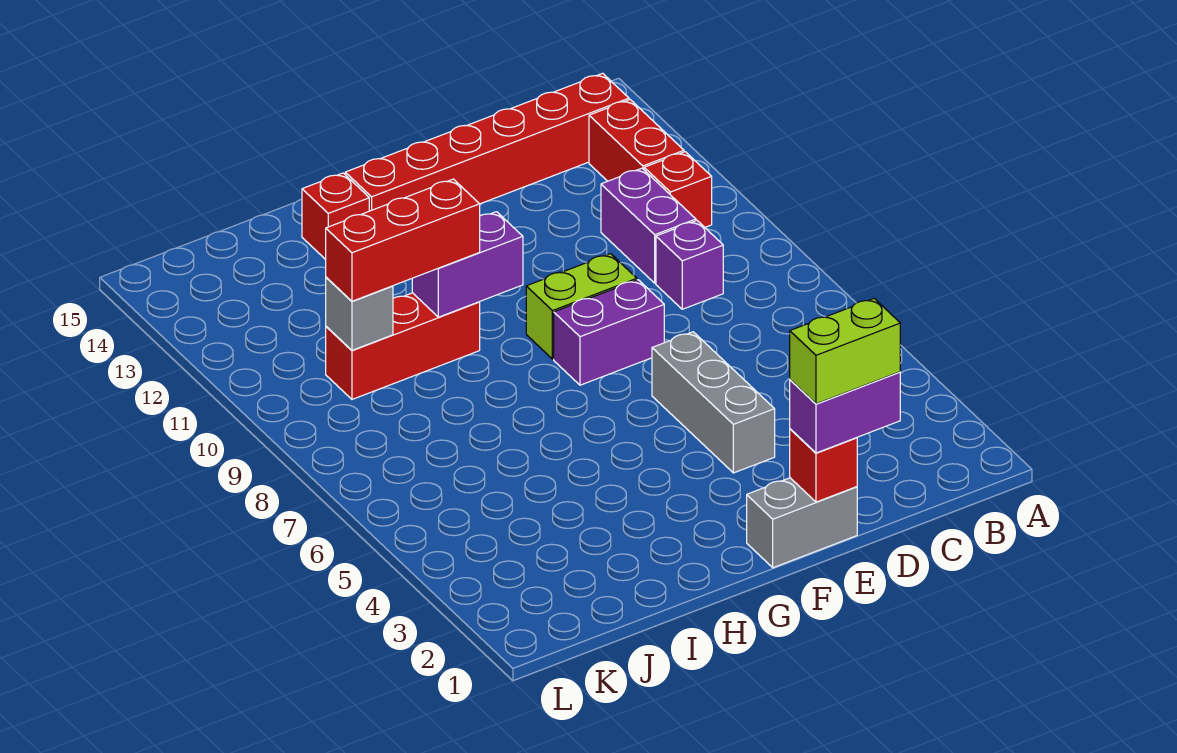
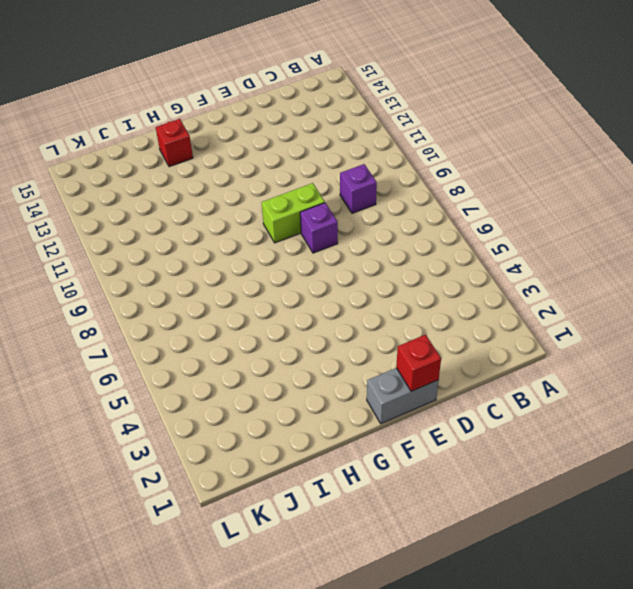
purple 1x1 brick [300,203,338,253] -> purple 1x2 brick [554,280,664,385]
none -> red 1x1 brick [644,152,712,227]
none -> red 1x2 brick [589,100,684,181]
none -> red 1x6 brick [345,73,629,211]

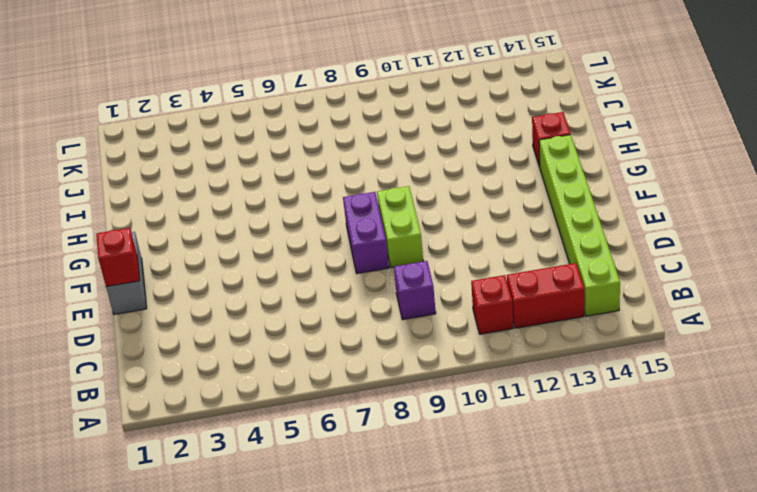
lime 1x6 brick [539,135,620,316] -> red 1x6 brick [345,73,629,211]
none -> purple 1x2 brick [601,168,696,283]
none -> grey 1x3 brick [652,332,775,473]
none -> red 1x3 brick [326,293,480,399]

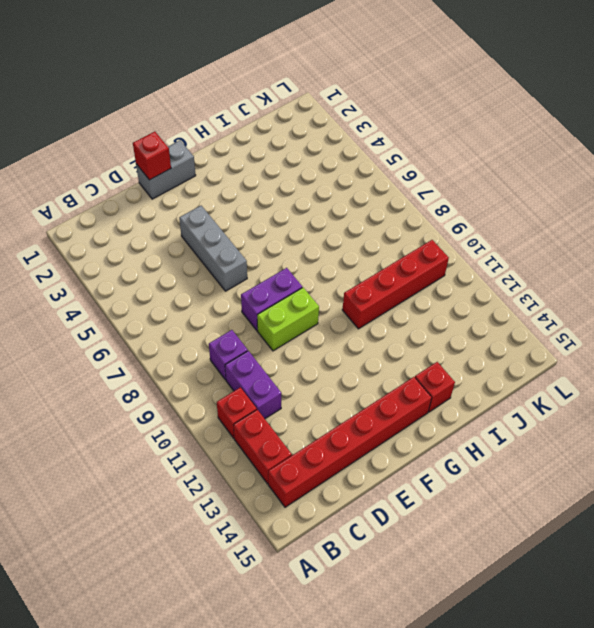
red 1x4 brick [342,240,449,329] -> red 1x3 brick [326,293,480,399]
none -> purple 1x2 brick [412,212,523,317]
none -> grey 1x1 brick [326,277,393,350]
none -> purple 1x2 brick [790,372,900,453]

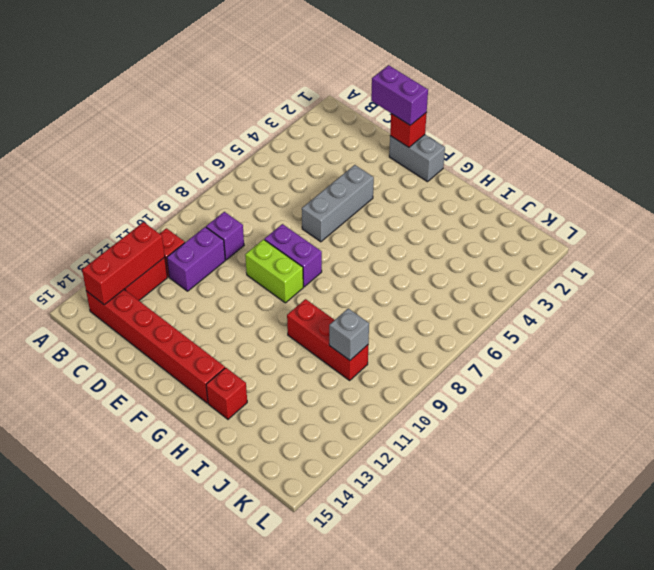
red 1x3 brick [82,222,165,305] -> red 1x3 brick turned to [326,179,480,301]
none -> purple 1x2 brick [412,212,523,317]
none -> lime 1x2 brick [790,299,900,404]

